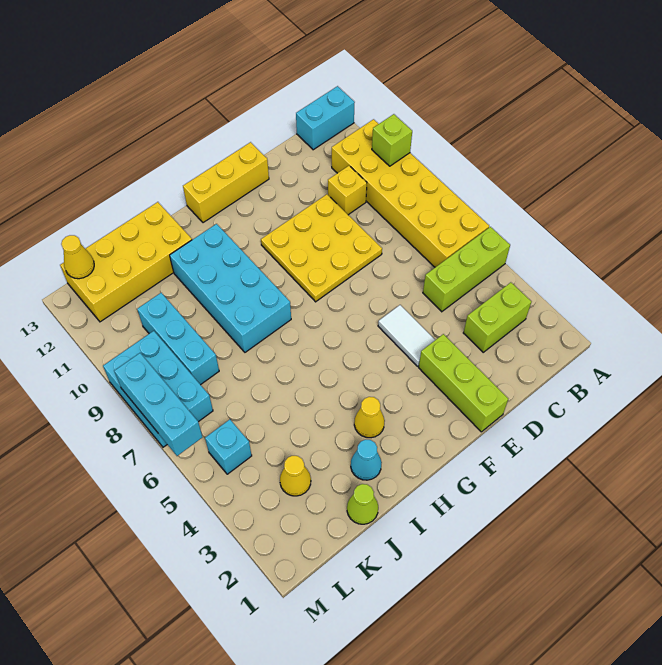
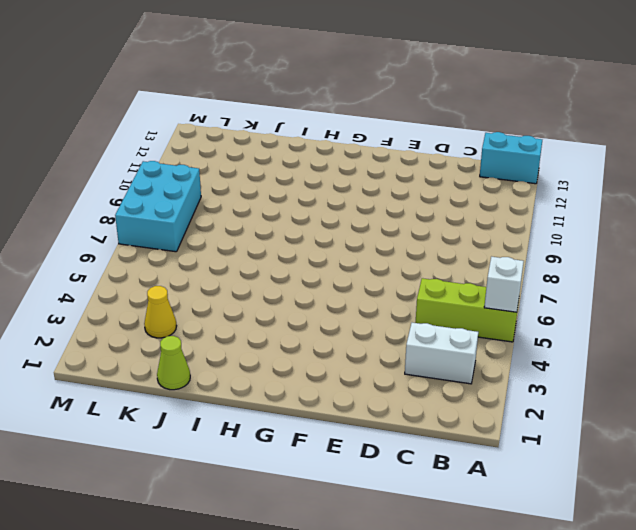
white 1x1 brick [484,257,524,312] -> none
white 1x2 brick [405,323,478,384] -> lime 1x2 brick [463,282,532,352]
none -> yellow 2x6 brick [332,119,489,267]
none -> yellow 1x1 brick [328,166,367,215]
none -> yellow 3x3 plate [261,194,382,302]

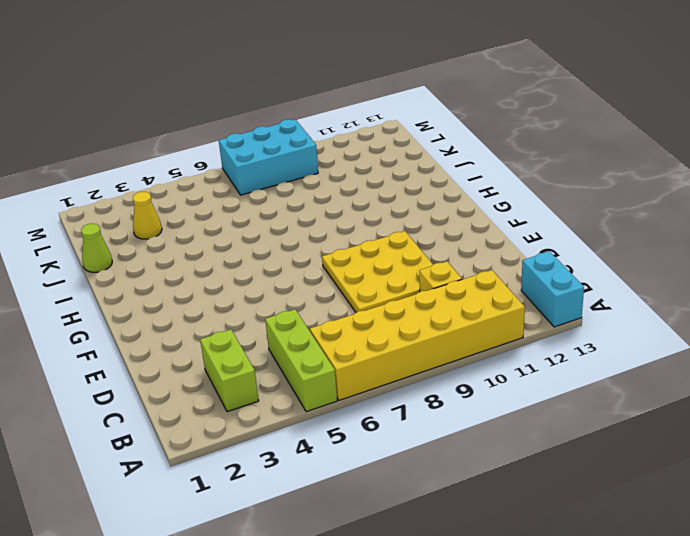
none -> lime 1x3 brick [419,334,508,432]
none -> white 1x2 tile [378,305,435,366]
none -> yellow 1x3 brick [183,142,269,223]

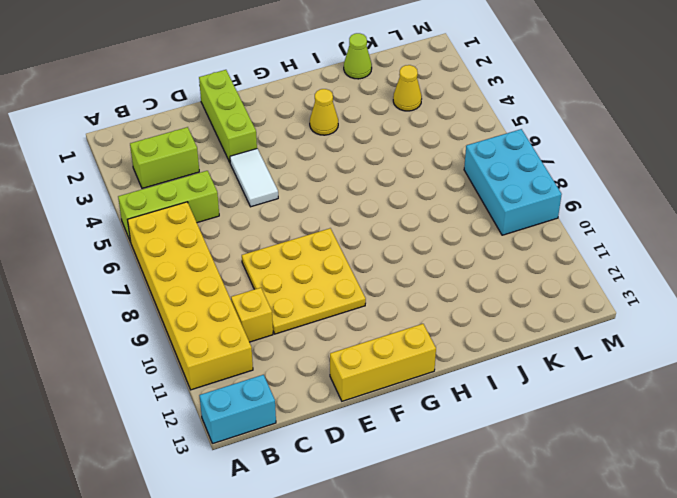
none -> cyan 2x4 brick [170,224,291,352]
none -> cyan 1x1 cone [351,439,382,480]
none -> yellow 2x4 brick [60,202,192,322]

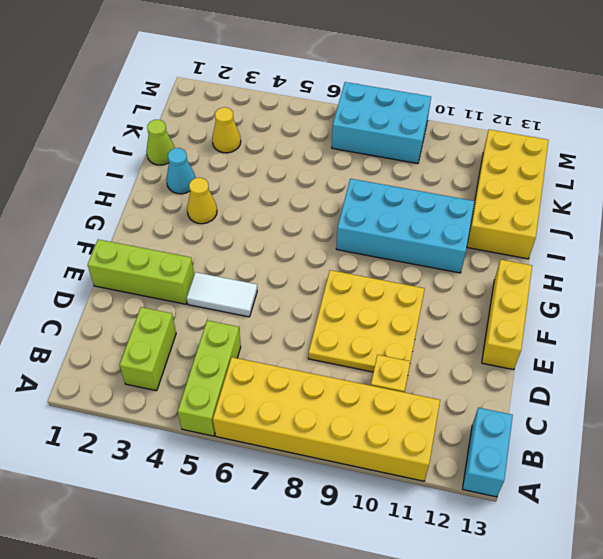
none -> cyan 1x3 brick [137,293,219,385]
none -> cyan 1x1 brick [205,419,252,474]
none -> lime 1x1 brick [372,114,412,166]

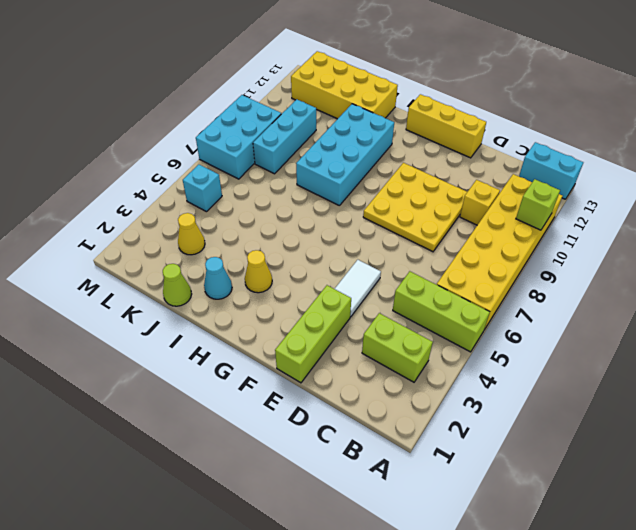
none -> yellow 1x1 cone [61,235,94,279]
none -> cyan 1x3 brick [114,353,202,456]

